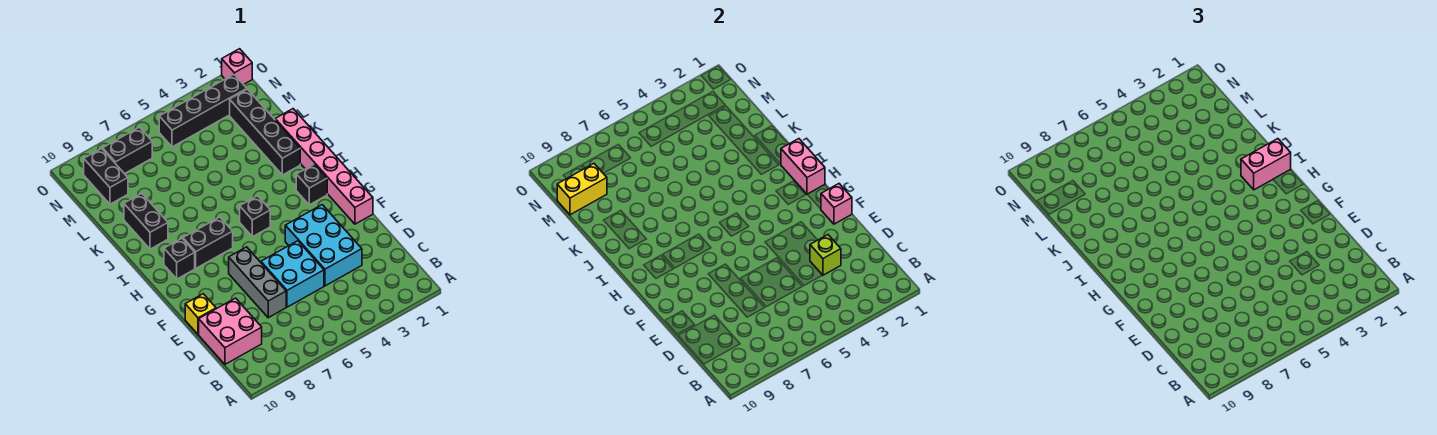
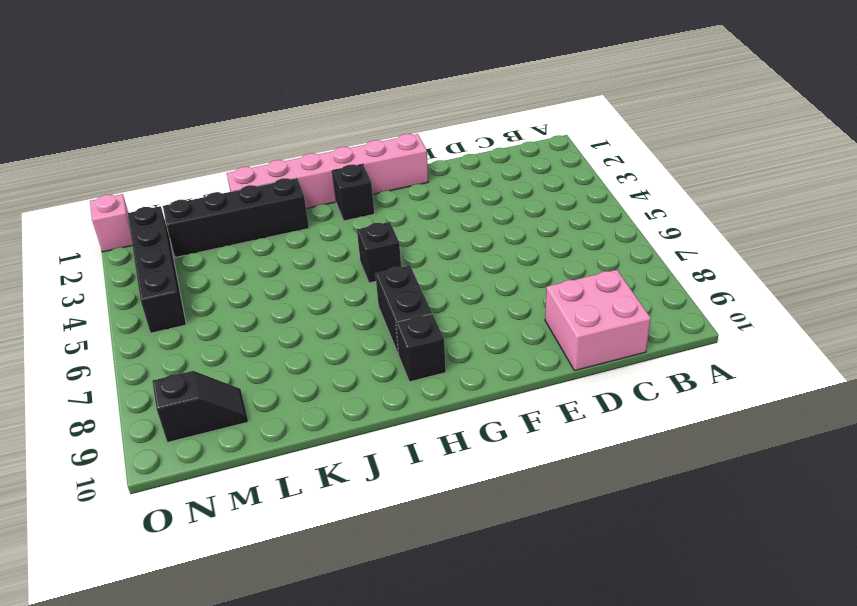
black 1x2 slope [152,371,248,442] -> black 1x2 brick [84,148,128,204]
none -> cyan 2x3 brick [285,205,362,286]
none -> cyan 2x2 brick [261,241,324,307]
none -> grey 1x3 brick [229,247,286,318]

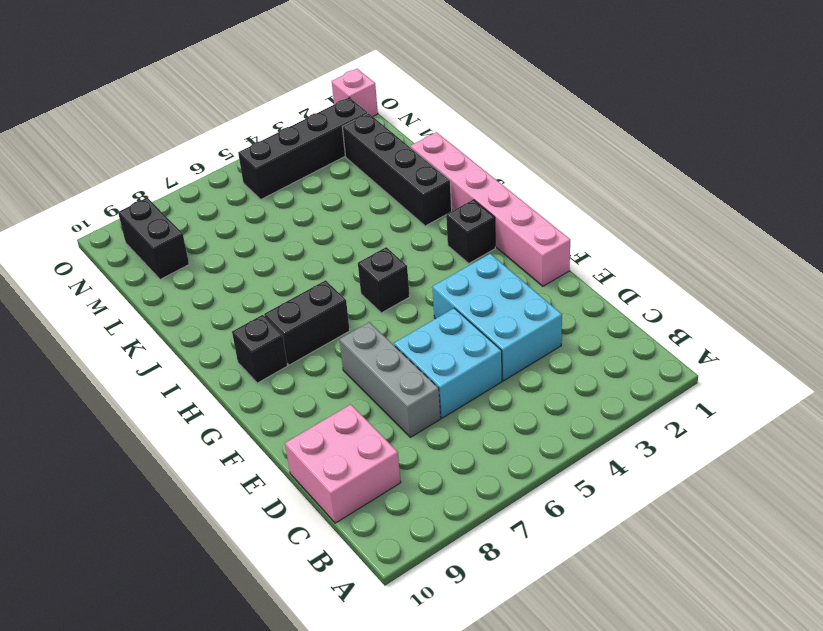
none -> yellow 1x1 brick [185,294,216,335]
none -> black 1x2 brick [124,193,168,249]
none -> black 1x2 brick [103,127,152,174]

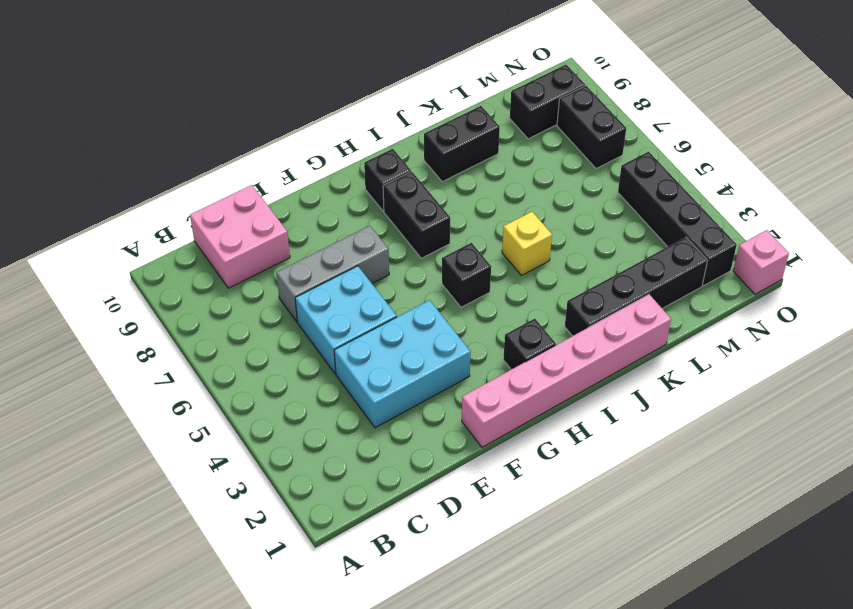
yellow 1x1 brick [502,212,552,275] -> yellow 1x1 brick moved to [185,294,216,335]
none -> lime 1x1 brick [810,235,841,275]
none -> pink 1x1 brick [821,184,852,224]
none -> pink 1x2 brick [781,139,825,194]

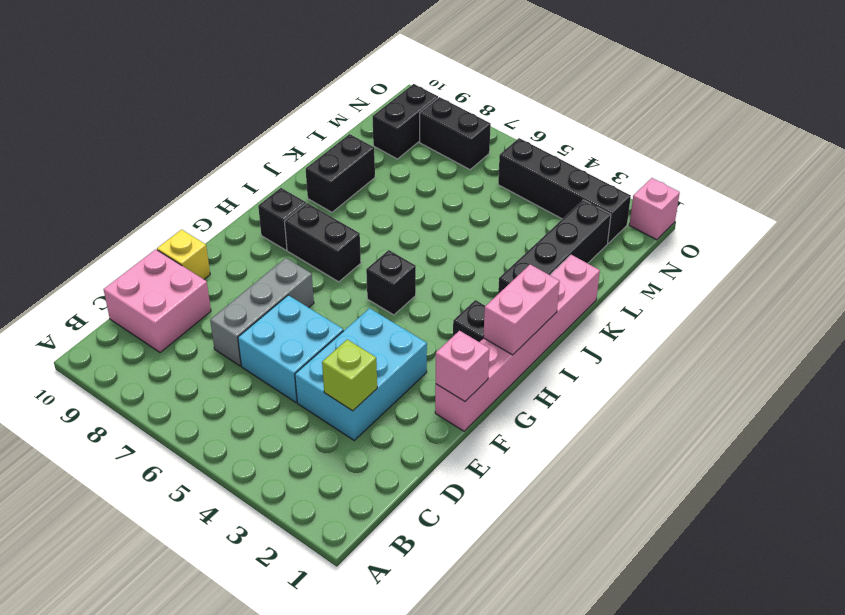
none -> yellow 1x2 brick [557,164,607,215]
none -> pink 1x2 brick [1241,139,1291,190]

